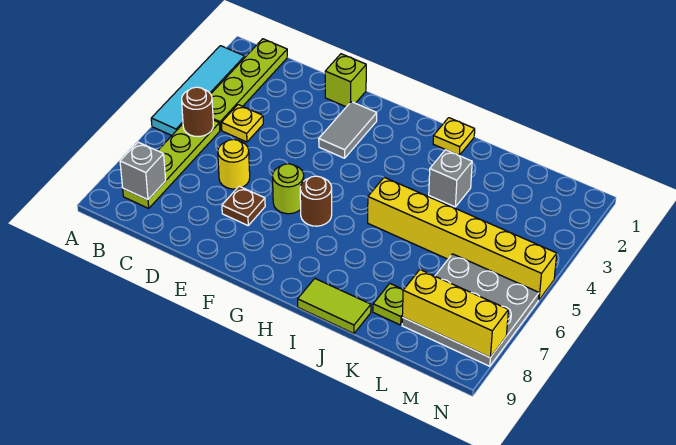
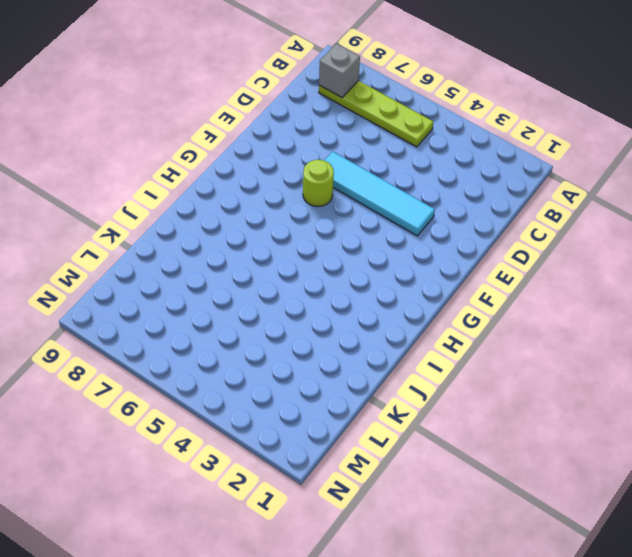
cyan 1x4 tile [324,151,435,236] -> cyan 1x4 tile moved to [151,46,245,135]
none -> lime 1x4 plate [211,39,287,130]
none -> yellow 1x1 plate [222,105,263,142]
none -> yellow 1x1 round brick [218,139,250,189]

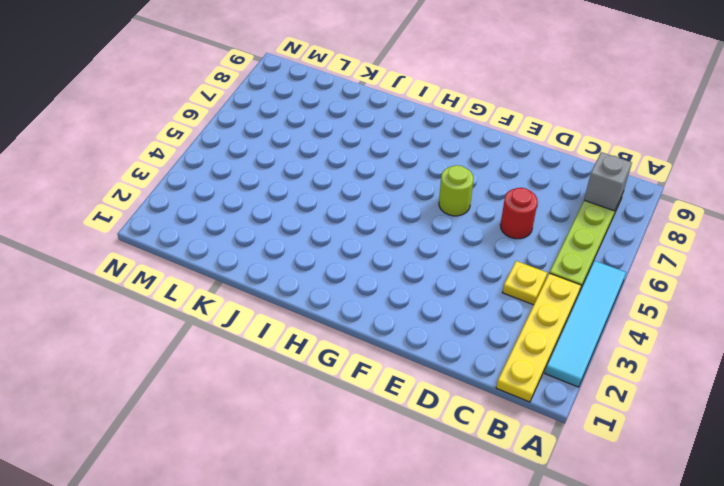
yellow 1x4 plate [496,273,581,402] -> lime 1x4 plate [211,39,287,130]
red 1x1 round brick [500,188,538,239] -> yellow 1x1 round brick [218,139,250,189]
none -> lime 1x1 brick [325,54,366,107]
none -> brown 1x1 plate [222,186,265,225]
none -> grey 1x2 tile [319,102,377,158]

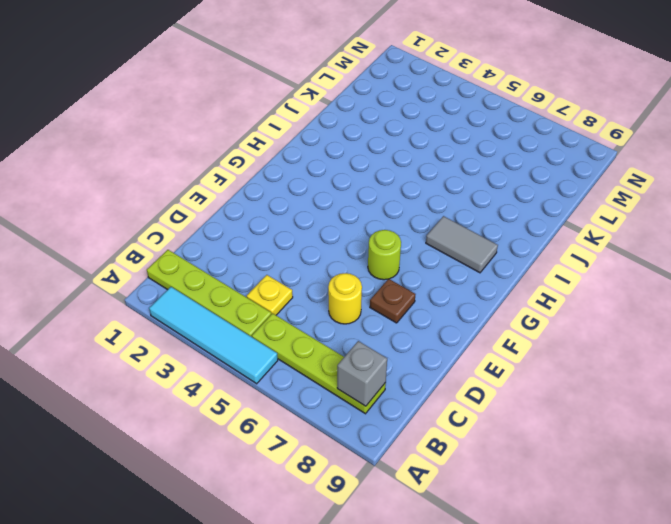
grey 1x2 tile [426,216,498,273] -> grey 1x2 tile moved to [319,102,377,158]
none -> lime 1x1 brick [325,54,366,107]
none -> brown 1x1 round brick [300,176,332,226]
none -> yellow 1x1 plate [433,118,475,155]

